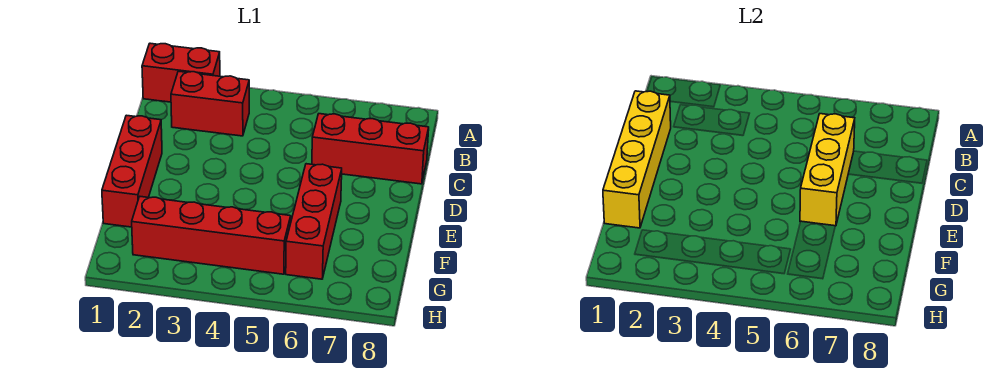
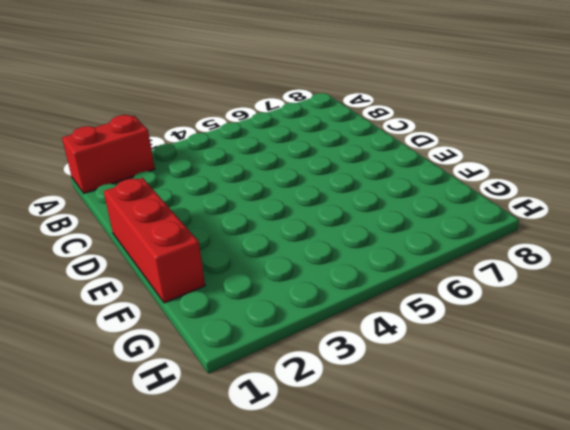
none -> red 1x2 brick [171,71,249,136]
none -> red 1x3 brick [312,114,429,184]

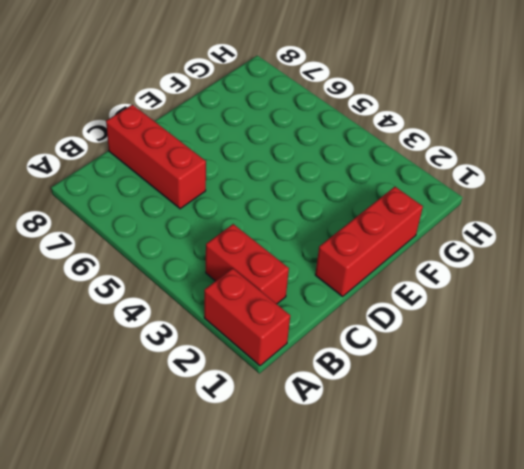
none -> red 1x3 brick [286,164,342,279]
none -> red 1x4 brick [132,197,291,274]

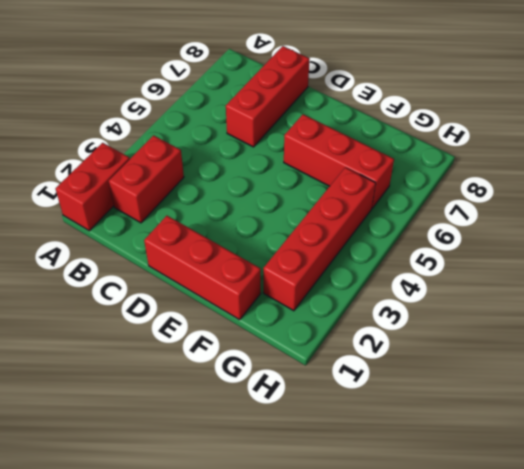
none -> yellow 1x4 brick [603,91,671,228]
none -> yellow 1x3 brick [800,114,855,226]

